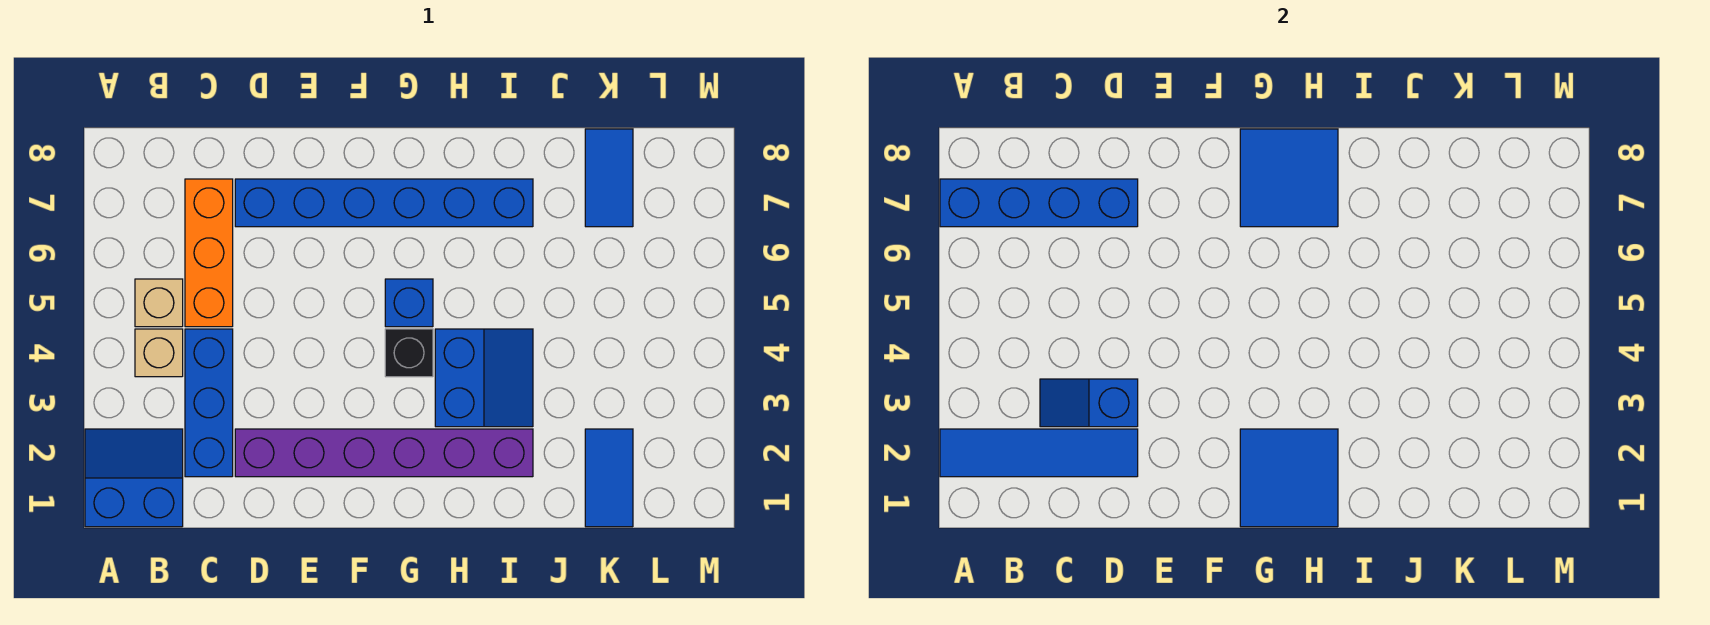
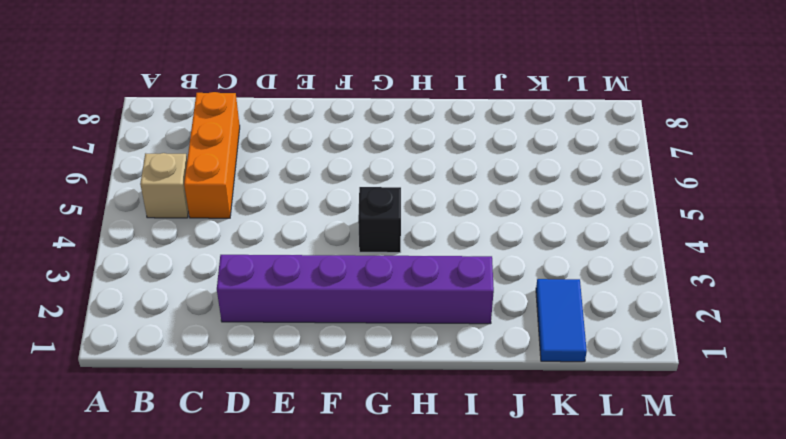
none -> blue 2x2 slope [85,429,183,527]
none -> tan 1x1 brick [135,329,183,377]
none -> blue 1x3 brick [185,329,233,477]

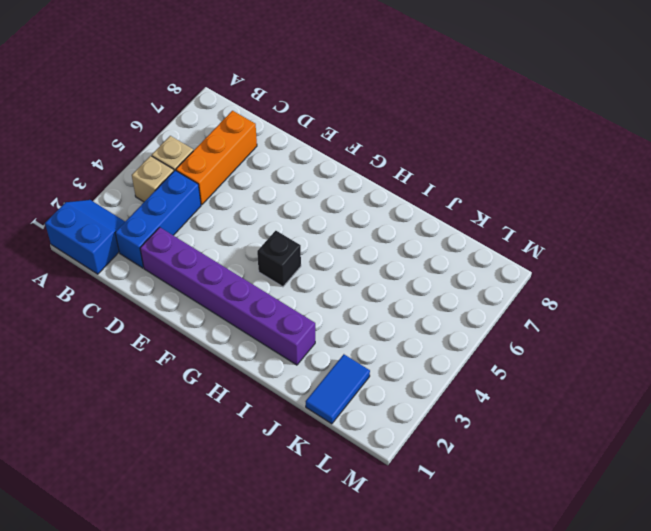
none -> blue 1x6 brick [235,179,533,227]
none -> blue 1x1 brick [385,279,433,327]
none -> blue 2x2 slope [435,329,533,427]

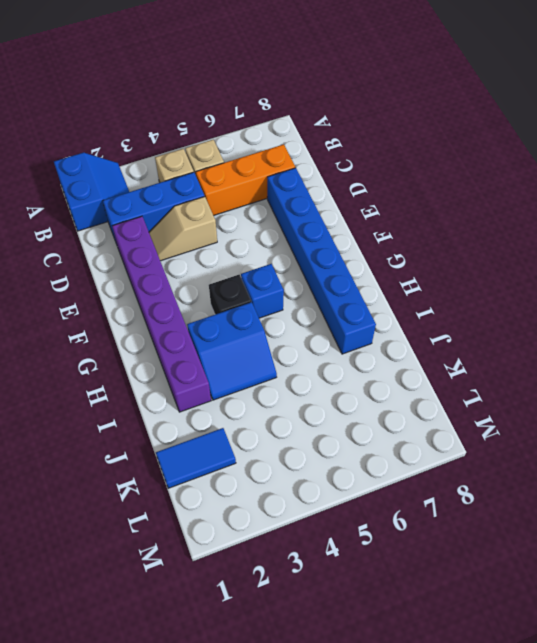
tan 1x2 slope [149,197,217,261] -> none
none -> blue 1x2 tile [585,129,633,227]
none -> blue 1x4 tile [940,429,1138,477]
none -> blue 1x4 brick [940,179,1138,227]

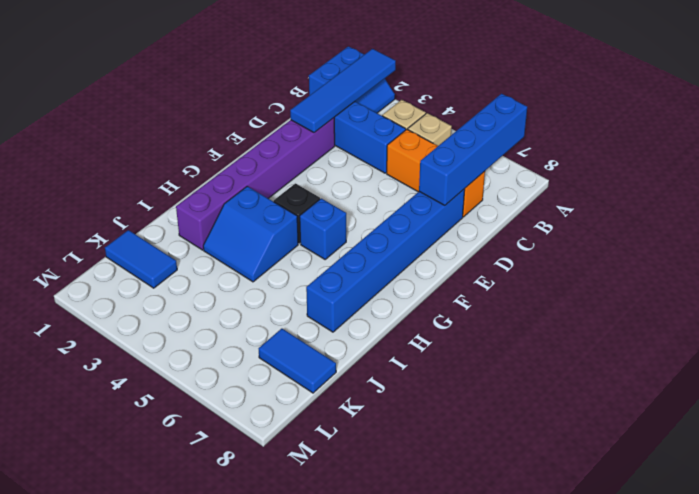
none -> blue 1x2 slope [1040,379,1138,427]
none -> blue 2x2 tile [1240,429,1338,527]
none -> blue 2x2 tile [1240,129,1338,227]

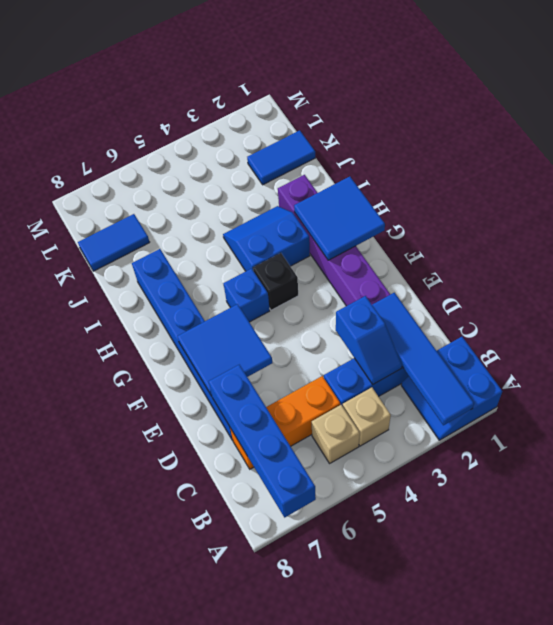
blue 2x2 tile [177,304,272,396] -> blue 2x2 tile moved to [1240,129,1338,227]

